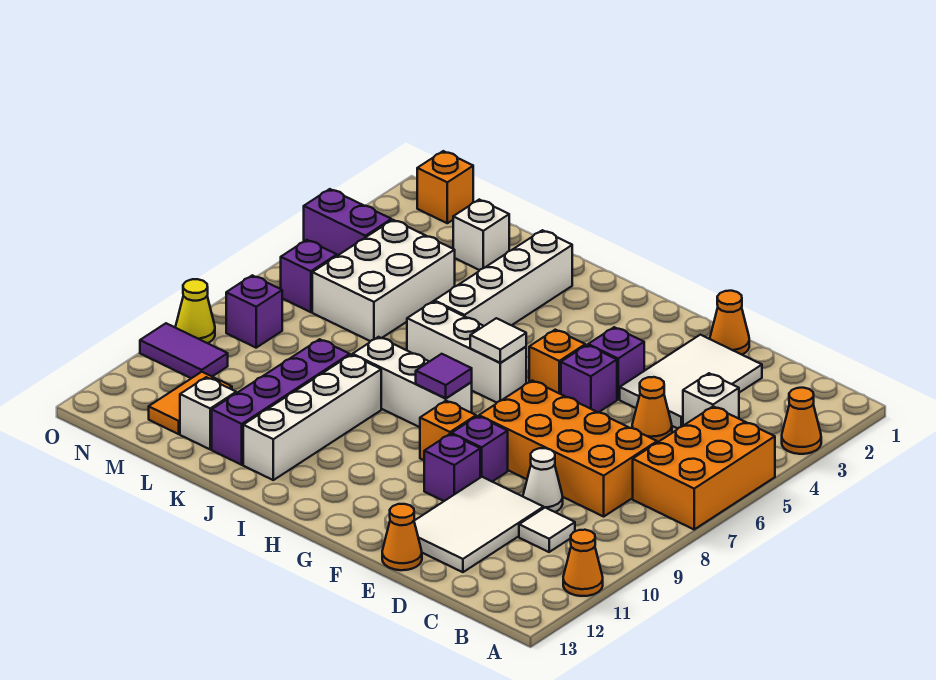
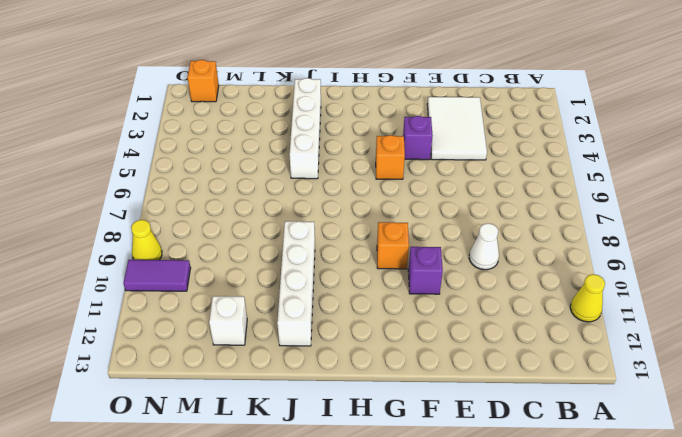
yellow 1x1 cone [570,274,605,322] -> orange 1x1 cone [563,530,603,596]
none -> orange 1x1 cone [782,388,821,454]
none -> orange 2x3 brick [633,406,775,529]
none -> white 1x1 brick [683,373,739,426]
none -> orange 2x4 brick [479,381,657,516]

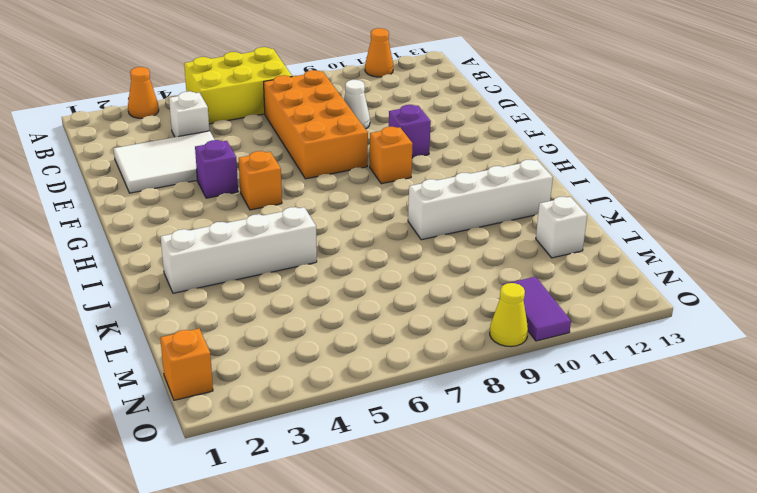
yellow 2x3 brick [184,47,292,124] -> orange 2x3 brick [633,406,775,529]
none -> white 1x1 tile [519,507,575,552]
none -> orange 1x1 cone [632,377,672,443]
none -> white 2x3 tile [414,477,544,572]
none -> orange 1x1 cone [710,291,749,355]

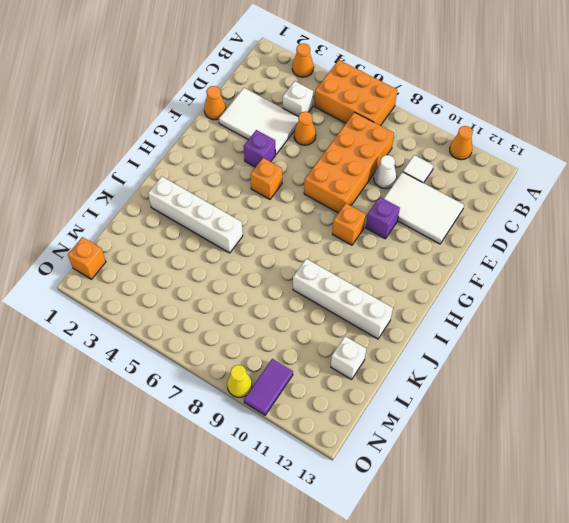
none -> orange 1x1 cone [382,504,422,570]
none -> purple 1x1 brick [561,345,617,412]
none -> purple 1x1 brick [452,416,508,481]
none -> white 1x3 brick [407,301,526,403]

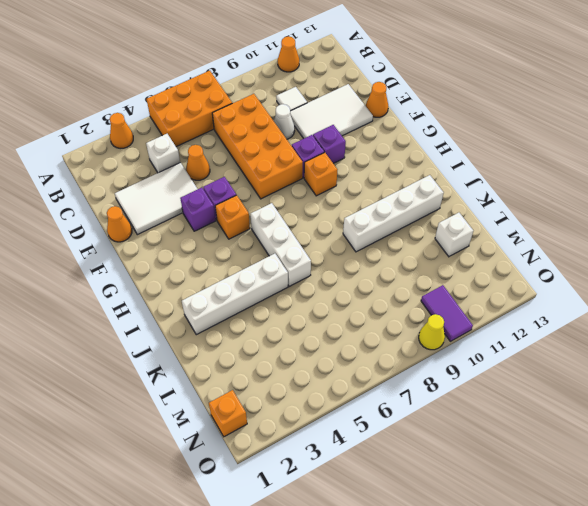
none -> white 1x3 brick [353,337,472,427]
none -> purple 1x4 brick [212,339,350,465]
none -> white 1x1 brick [453,200,509,270]
none -> white 2x3 brick [312,220,455,341]

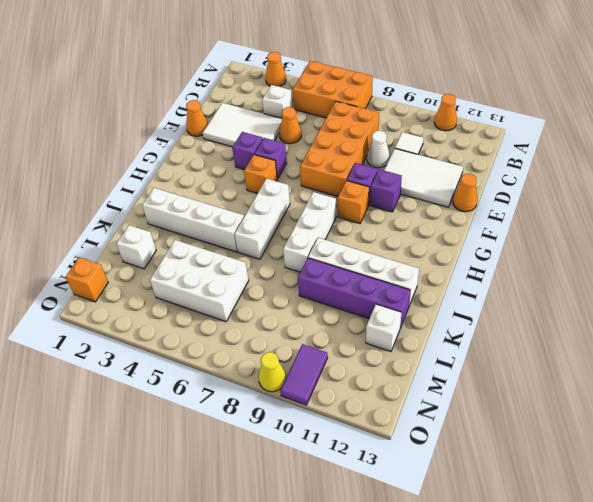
none -> orange 1x2 tile [149,372,232,434]
none -> purple 1x2 brick [304,189,391,256]
none -> purple 1x1 brick [281,240,337,312]
none -> purple 1x1 brick [226,275,282,348]

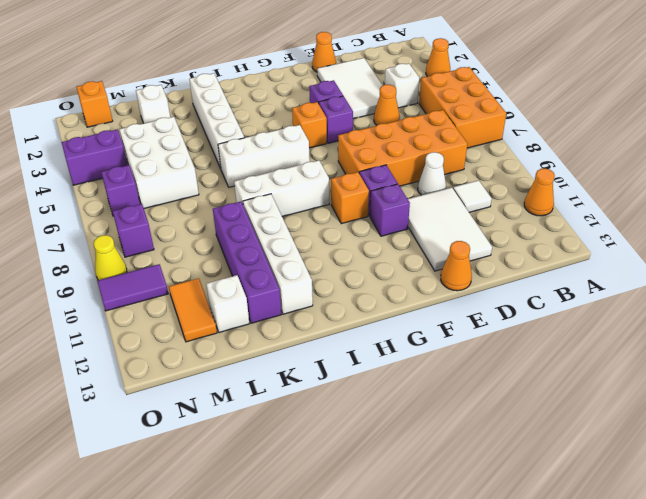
none -> white 1x1 tile [470,318,526,363]
none -> purple 1x1 tile [416,354,472,398]

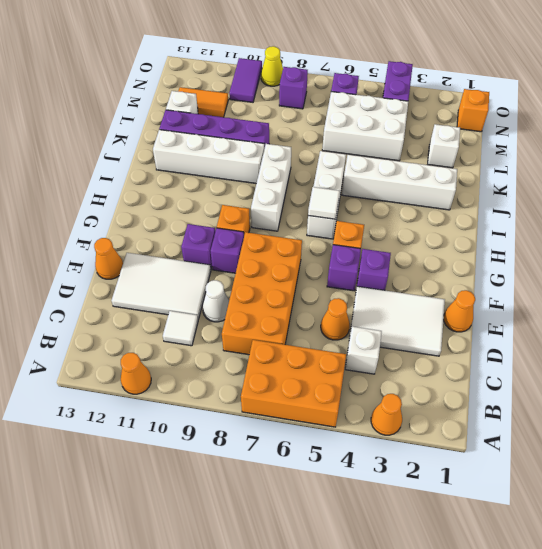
none -> purple 1x1 tile [416,354,472,398]

